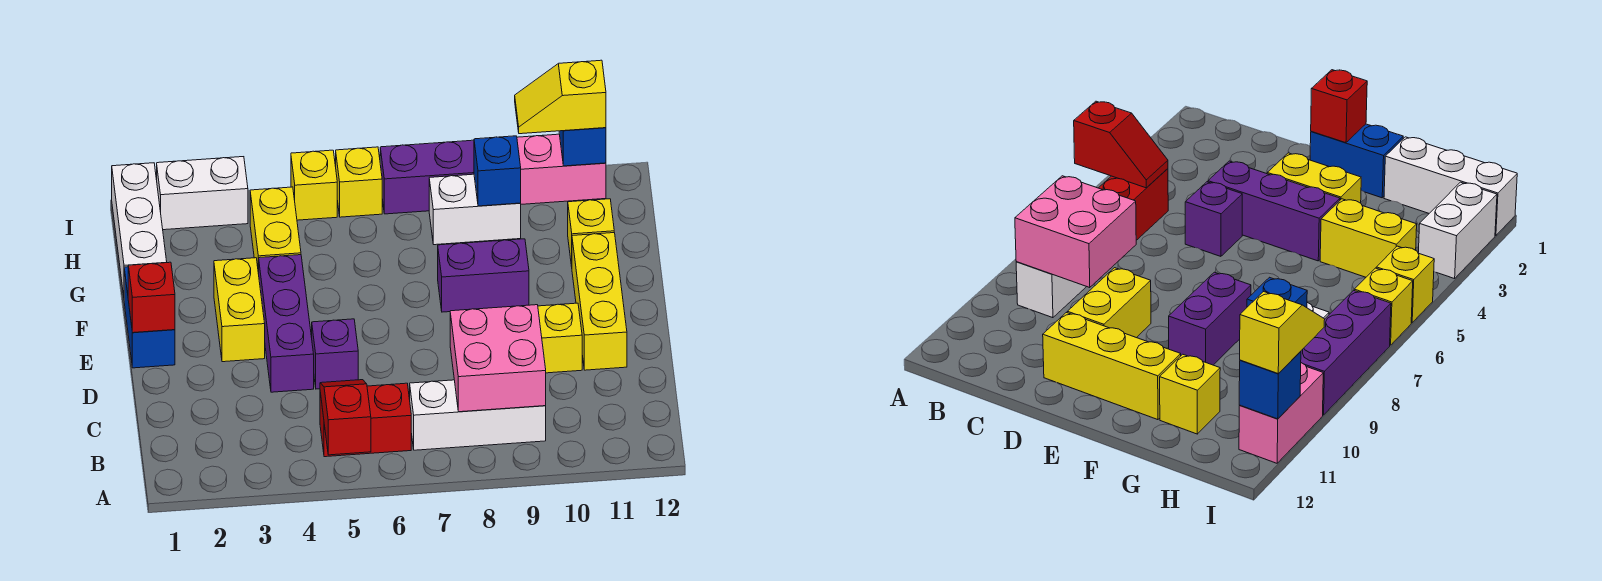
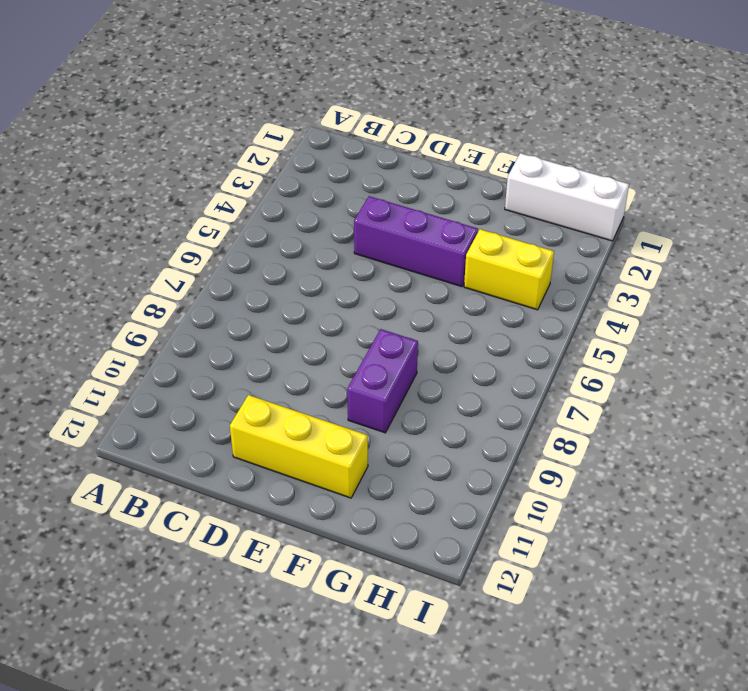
none -> red 1x2 brick [320,383,411,457]
none -> white 1x3 brick [410,380,546,450]
none -> purple 1x1 brick [312,319,358,389]

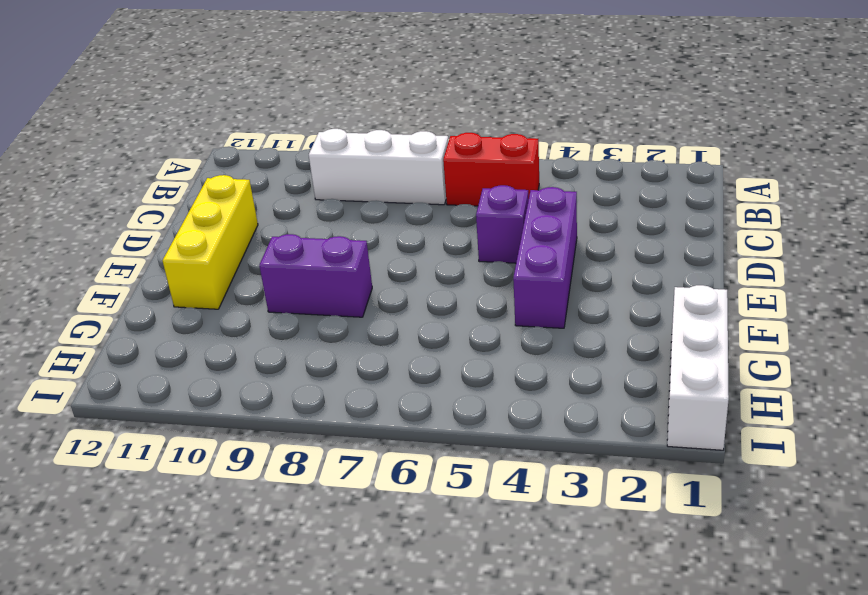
none -> yellow 1x2 brick [538,303,582,373]
none -> blue 1x2 brick [124,267,175,368]
none -> yellow 1x2 brick [214,258,265,362]

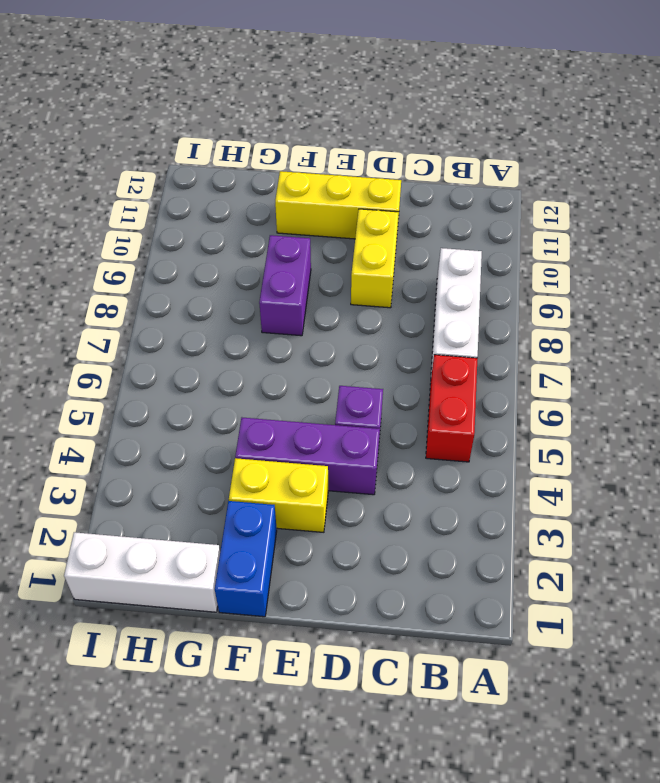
blue 1x2 brick [215,501,277,617] -> blue 1x2 brick turned to [124,267,175,368]
none -> yellow 1x2 brick [250,187,301,274]
none -> yellow 1x1 brick [568,199,614,266]
none -> white 1x2 brick [429,174,521,245]

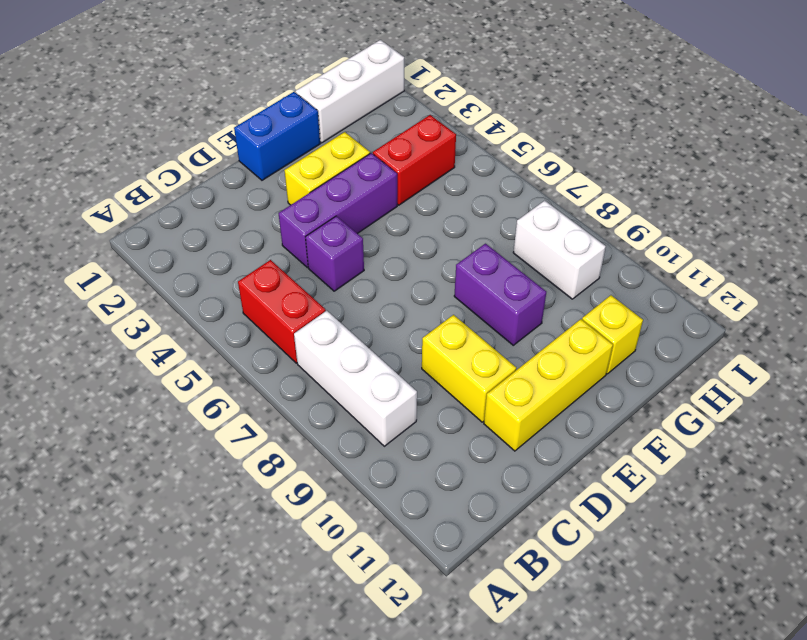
red 1x2 brick [373,115,456,205] -> yellow 1x2 brick [250,187,301,274]
none -> white 1x2 brick [157,157,248,230]
none -> yellow 1x1 brick [291,150,337,220]
none -> yellow 1x1 brick [336,147,382,217]

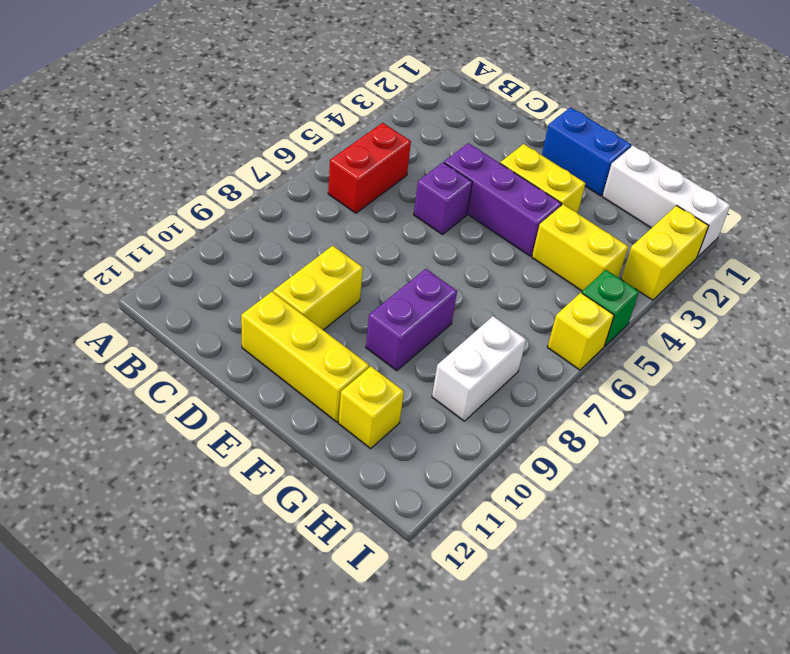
yellow 1x2 brick [621,206,709,300] -> white 1x2 brick [157,157,248,230]
green 1x1 brick [582,270,639,346] -> yellow 1x1 brick [291,150,337,220]
none -> white 1x3 brick [410,380,546,450]
none -> purple 1x3 brick [380,140,474,214]
none -> pink 1x2 brick [517,134,606,204]

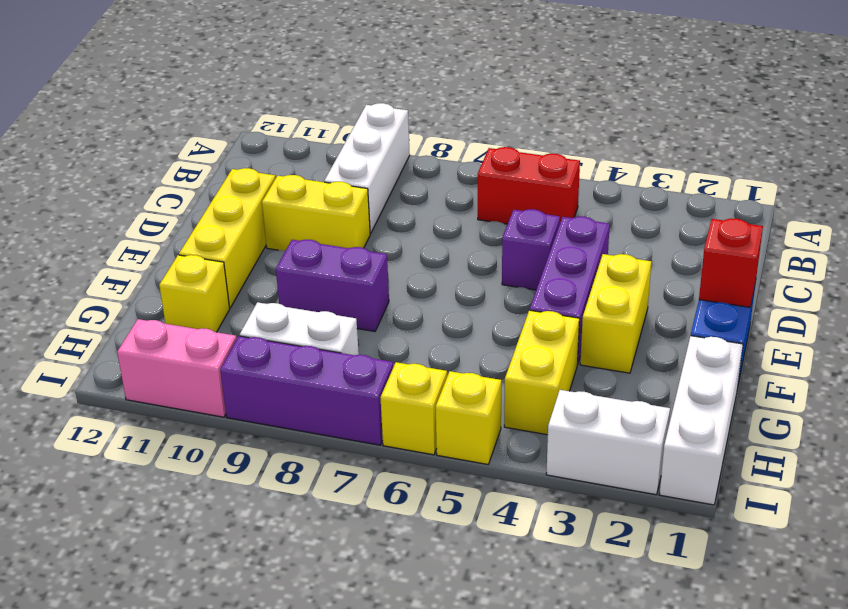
white 1x3 brick [324,103,410,234] -> white 1x3 brick turned to [410,380,546,450]
none -> red 1x2 slope [320,380,371,455]
none -> pink 2x2 brick [450,305,546,412]
none -> blue 1x1 brick [474,136,521,206]

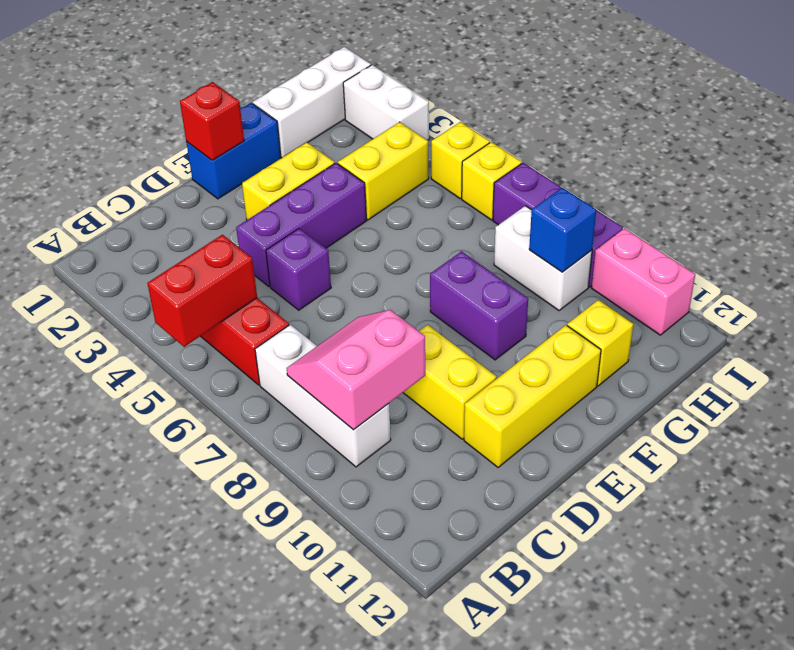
red 1x2 brick [147,235,257,347] -> red 1x2 slope [320,380,371,455]
pink 2x2 slope [287,310,425,430] -> pink 2x2 brick [450,305,546,412]
none -> blue 1x1 brick [559,128,606,166]
none -> yellow 1x2 slope [515,60,606,134]

